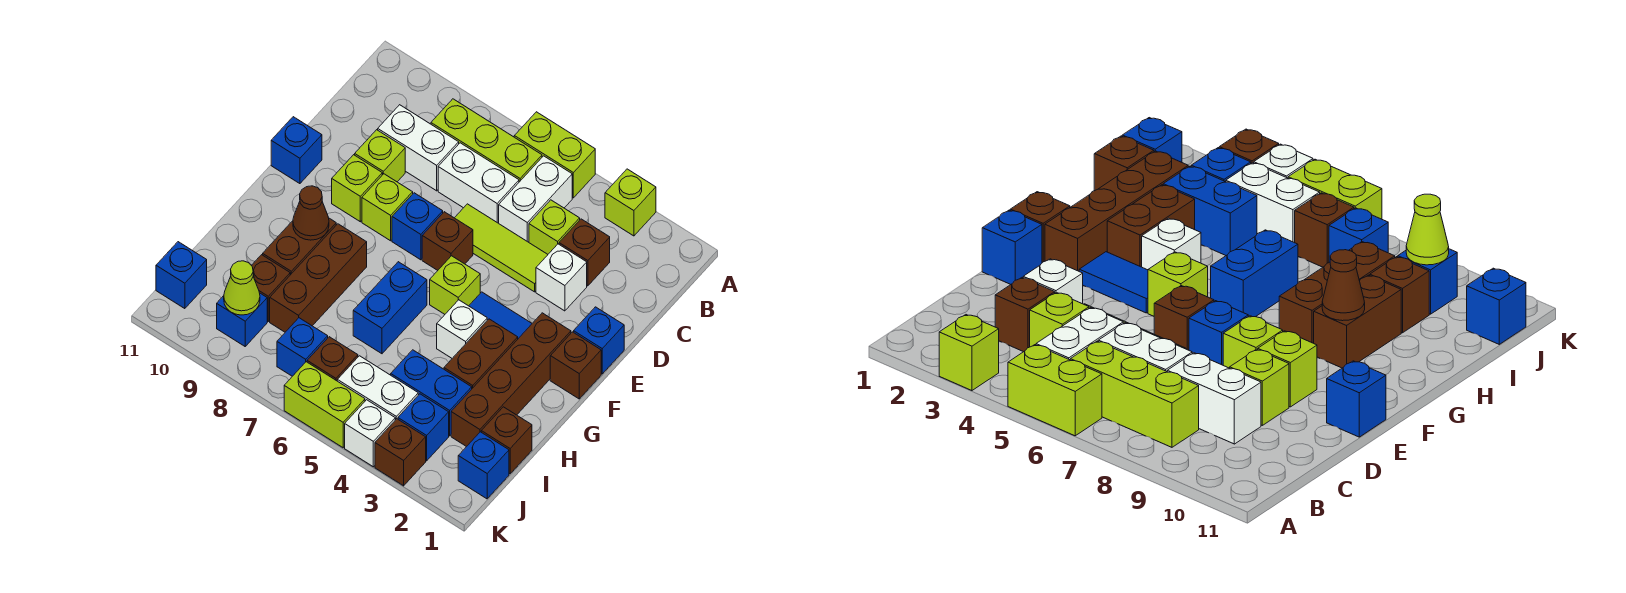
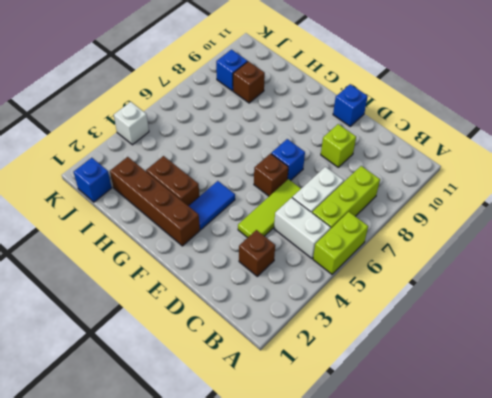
none -> lime 1x1 brick [605,169,656,236]
none -> lime 1x1 brick [529,200,580,254]
none -> white 1x2 brick [378,105,459,191]
none -> white 1x1 brick [536,244,587,311]

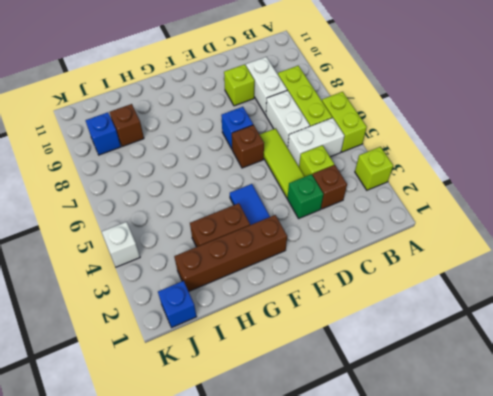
green 1x1 brick [287,174,324,218] -> white 1x1 brick [536,244,587,311]
none -> blue 1x1 brick [574,307,624,374]
none -> lime 1x1 brick [362,174,413,241]
none -> lime 1x1 brick [332,155,382,222]
none -> blue 1x1 brick [271,117,322,184]

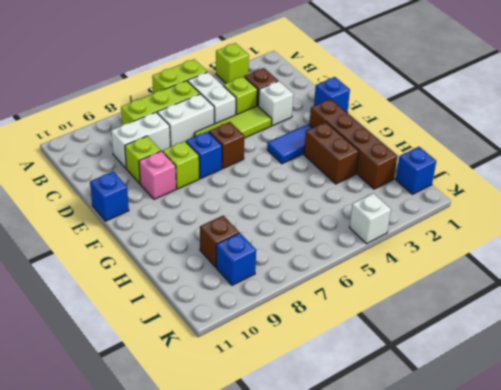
pink 1x1 brick [139,151,176,199] -> lime 1x1 brick [332,155,382,222]
none -> brown 1x1 brick [550,332,601,399]
none -> lime 1x1 brick [430,256,480,314]
none -> white 1x1 brick [437,300,487,358]
none -> blue 1x2 brick [353,262,427,354]

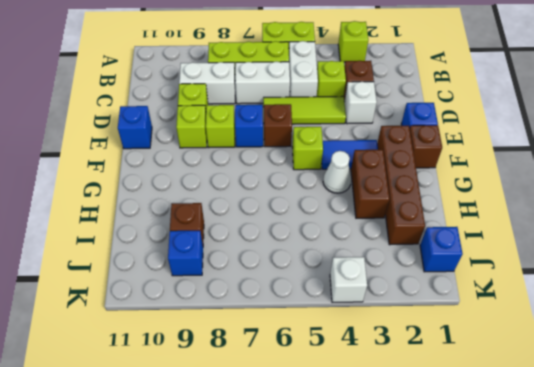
white 1x1 cone [323,151,351,193] -> white 1x1 brick [437,300,487,358]
none -> blue 1x2 brick [353,262,427,354]
none -> brown 1x3 brick [270,224,367,332]
none -> brown 1x2 brick [263,218,336,275]
none -> brown 1x1 brick [481,407,532,474]

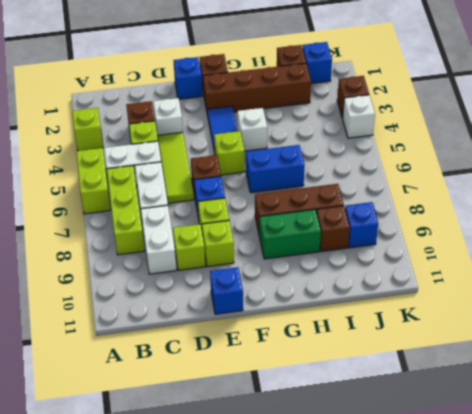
green 1x2 brick [260,210,321,259] -> brown 1x2 brick [263,218,336,275]
none -> brown 1x2 brick [444,319,518,388]
none -> blue 1x2 brick [391,350,472,436]
none -> blue 1x1 brick [398,394,449,461]
none -> white 1x2 brick [337,356,418,420]

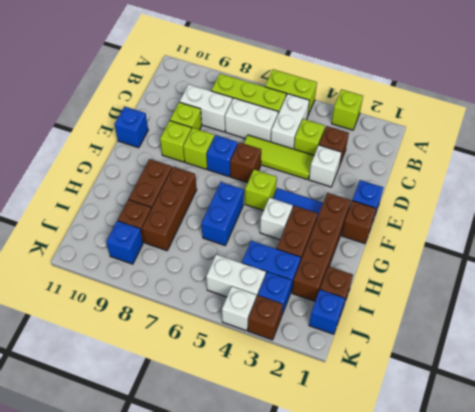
none -> brown 1x1 brick [307,337,358,381]
none -> blue 1x1 brick [277,318,328,376]
none -> blue 1x1 brick [156,242,207,309]
none -> lime 1x2 brick [284,362,365,448]

